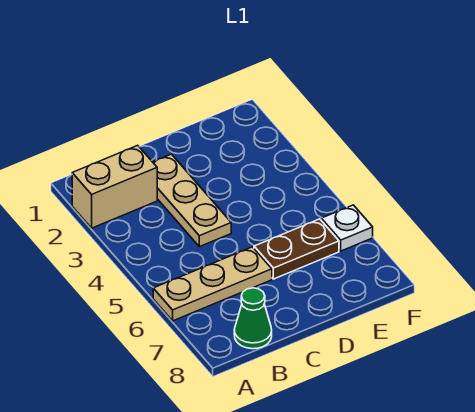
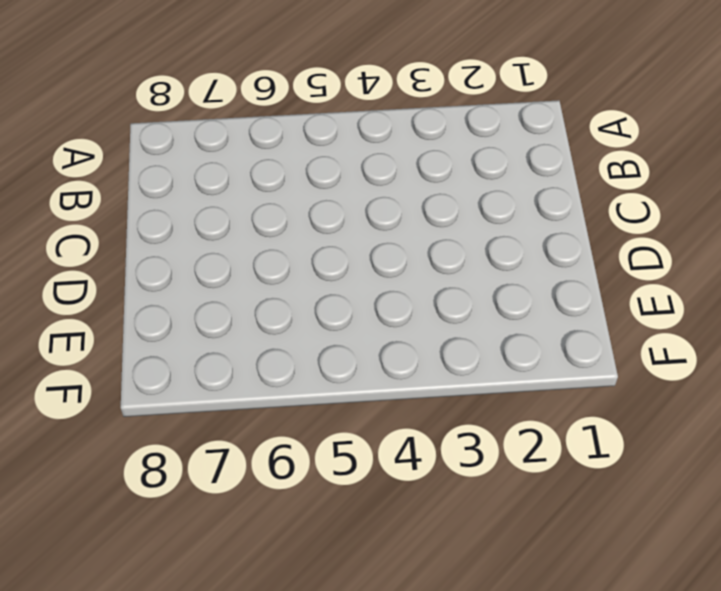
none -> tan 1x2 brick [72,145,157,228]
none -> tan 1x3 plate [153,247,272,321]

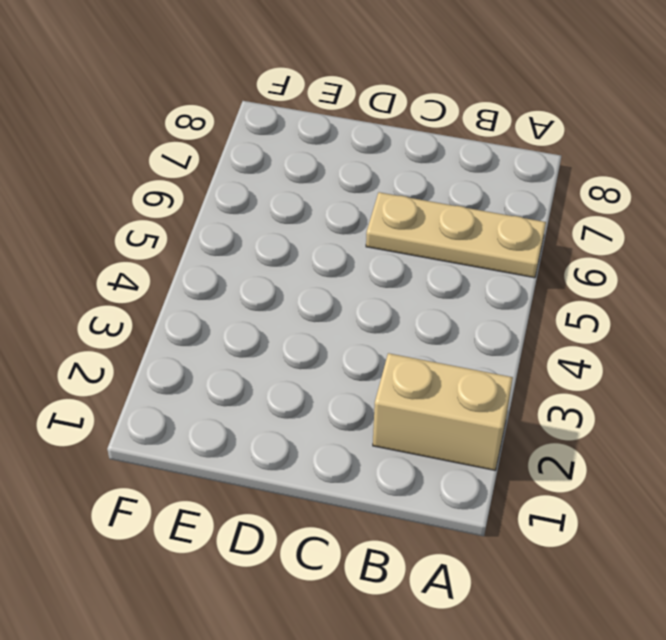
none -> green 1x1 cone [234,288,272,349]
none -> tan 1x3 plate [153,154,231,247]

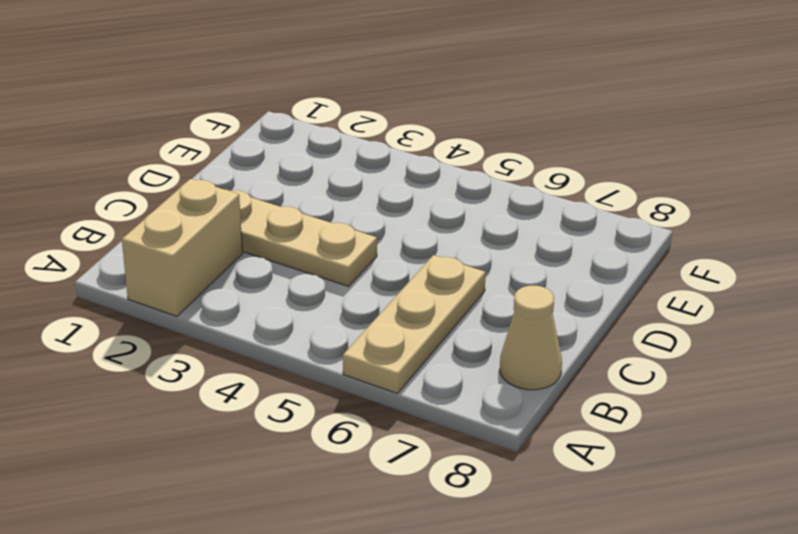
tan 1x1 cone [500,286,562,390] -> green 1x1 cone [234,288,272,349]
none -> brown 1x2 plate [254,219,339,279]
none -> white 1x1 plate [321,205,373,251]

